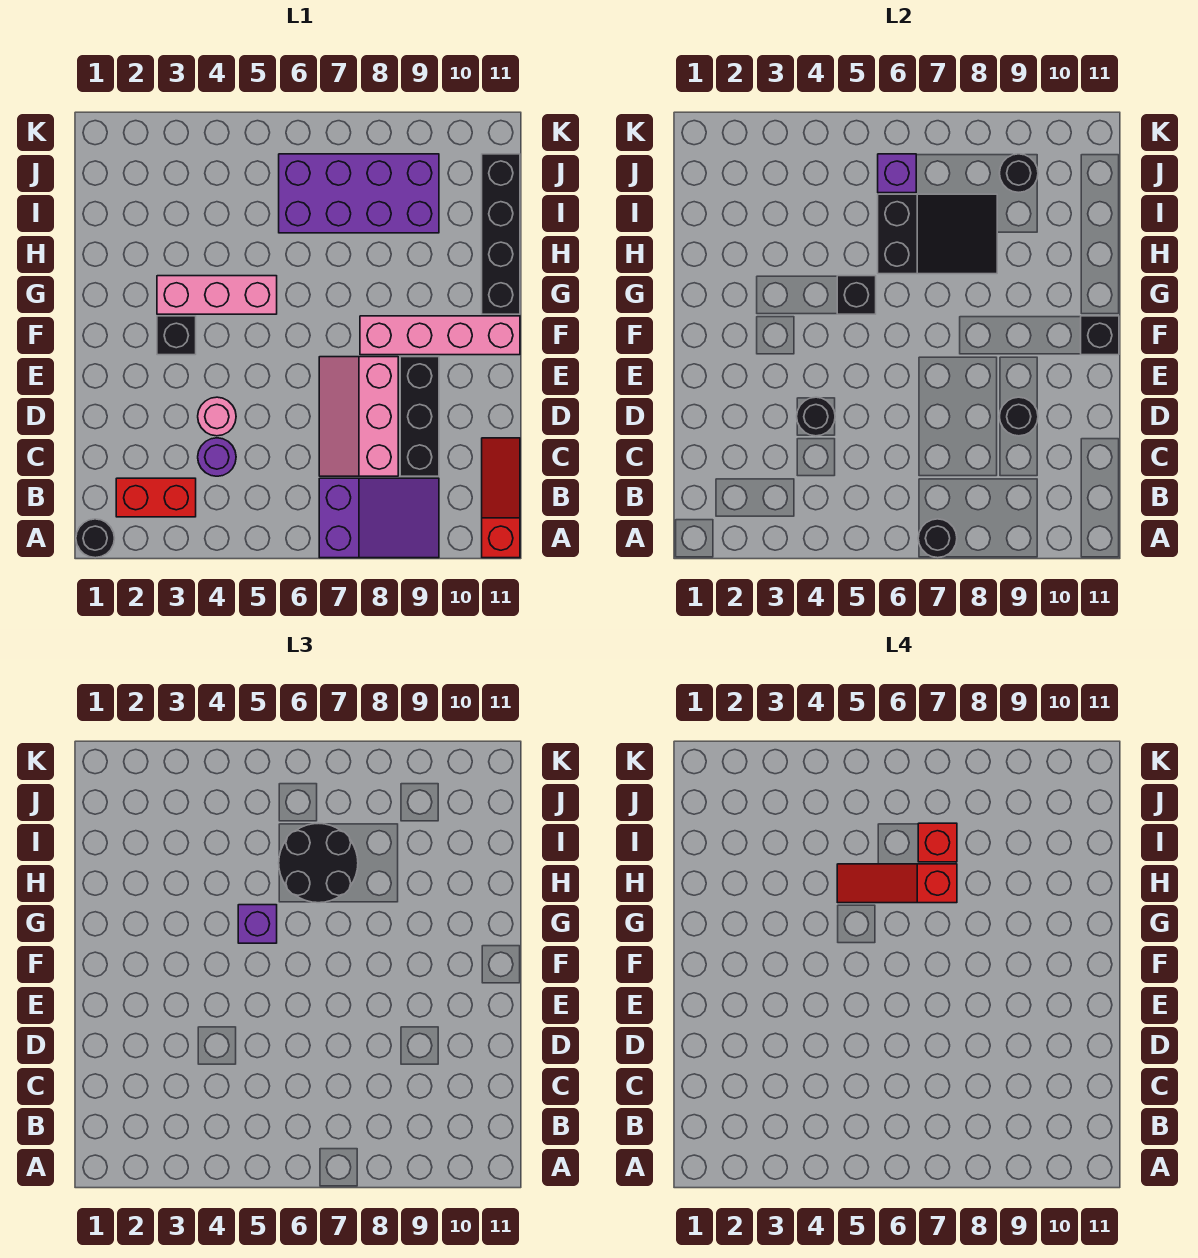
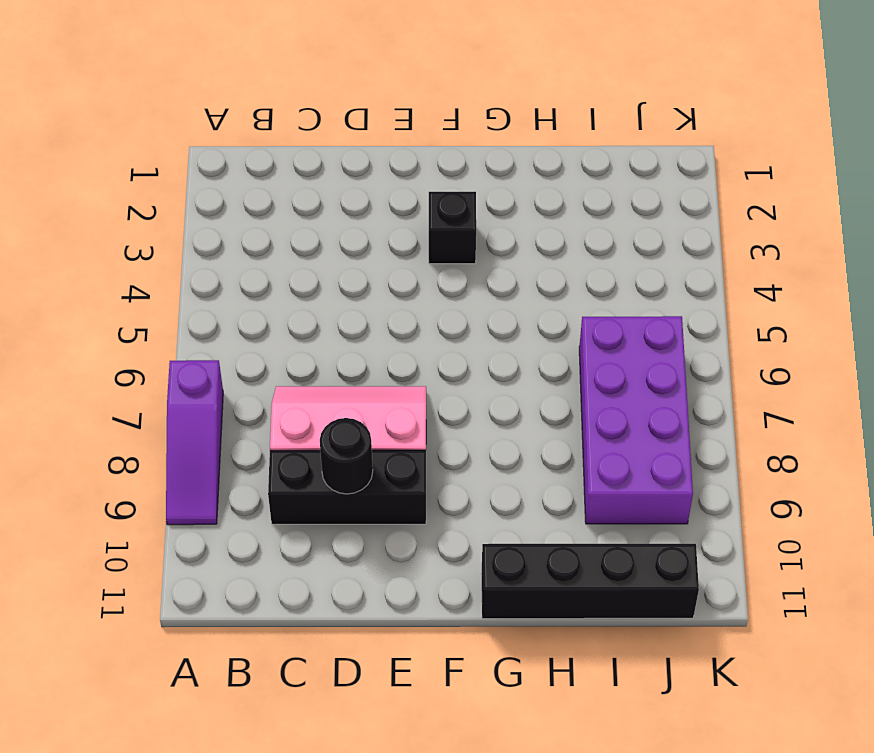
purple 1x3 slope [166,360,223,525] -> purple 2x3 slope [319,478,439,558]
none -> black 1x1 round brick [76,519,114,558]
none -> red 1x3 slope [482,438,520,558]
none -> red 1x2 brick [116,478,196,517]

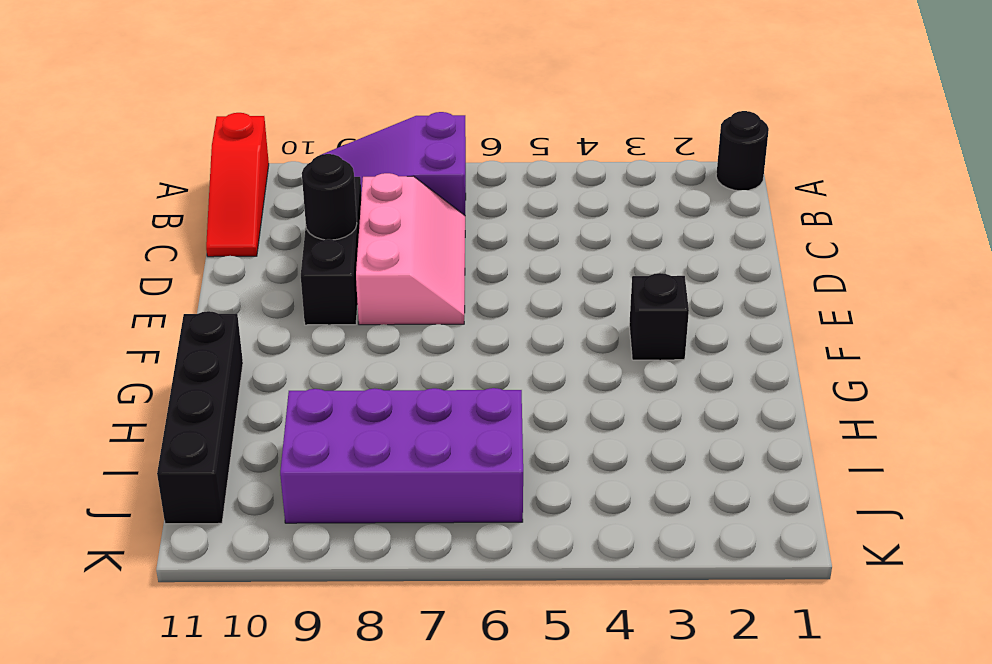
none -> red 1x2 brick [116,478,196,517]
none -> purple 1x1 round brick [198,438,236,476]
none -> pink 1x1 round brick [198,397,236,436]

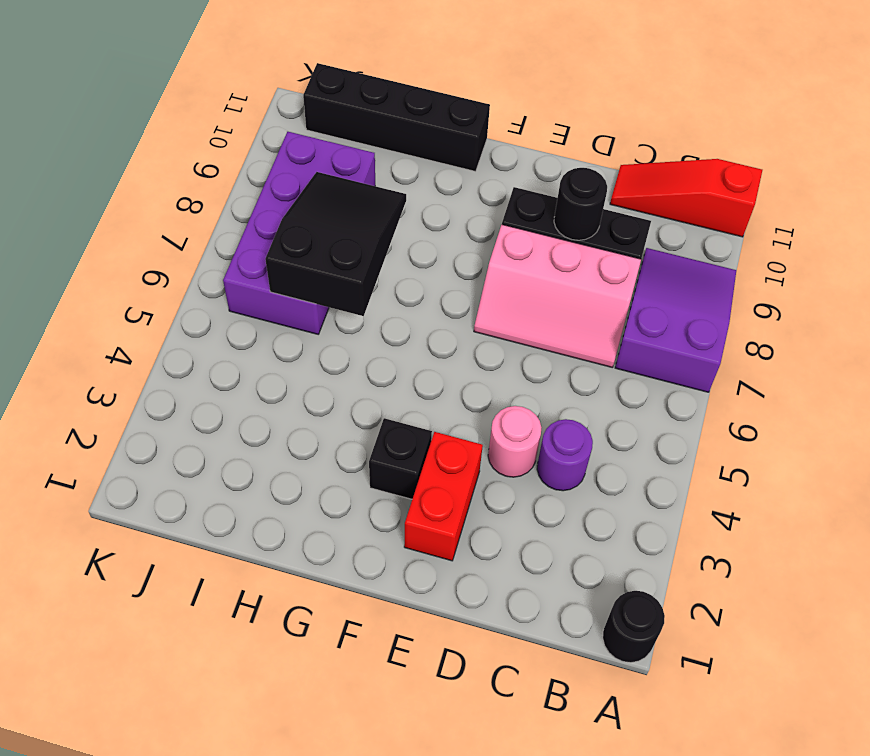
red 1x2 brick [404,432,483,561] -> red 1x2 brick moved to [116,478,196,517]
none -> pink 1x4 brick [360,316,520,355]
none -> pink 1x3 brick [157,276,277,314]
none -> black 1x1 round brick [918,519,957,558]

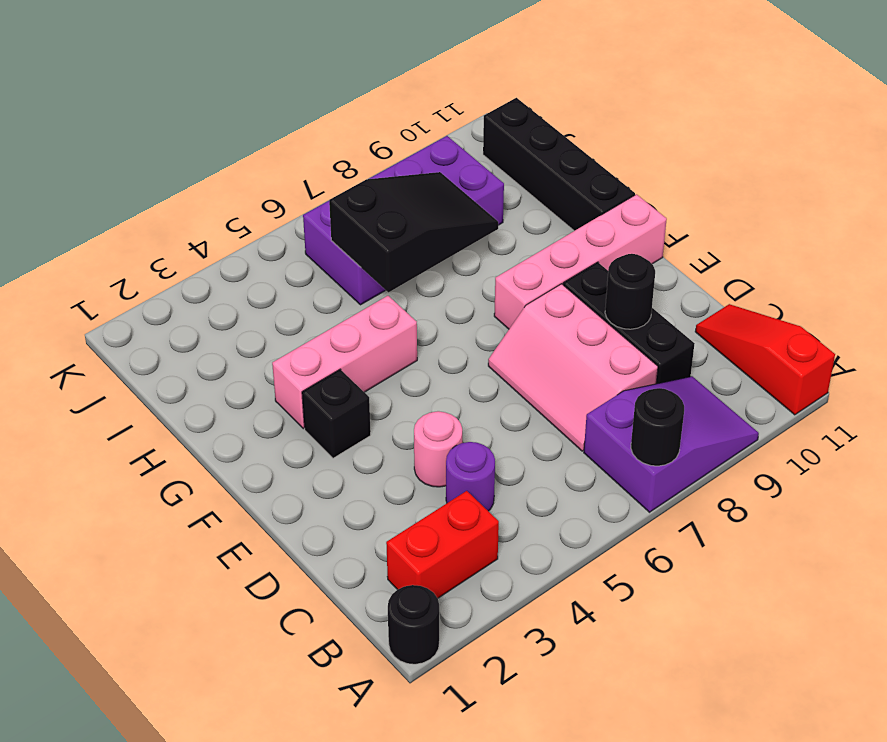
none -> black 1x1 round brick [797,397,835,436]
none -> black 1x1 brick [1081,316,1119,355]
none -> black 1x1 brick [837,276,876,314]

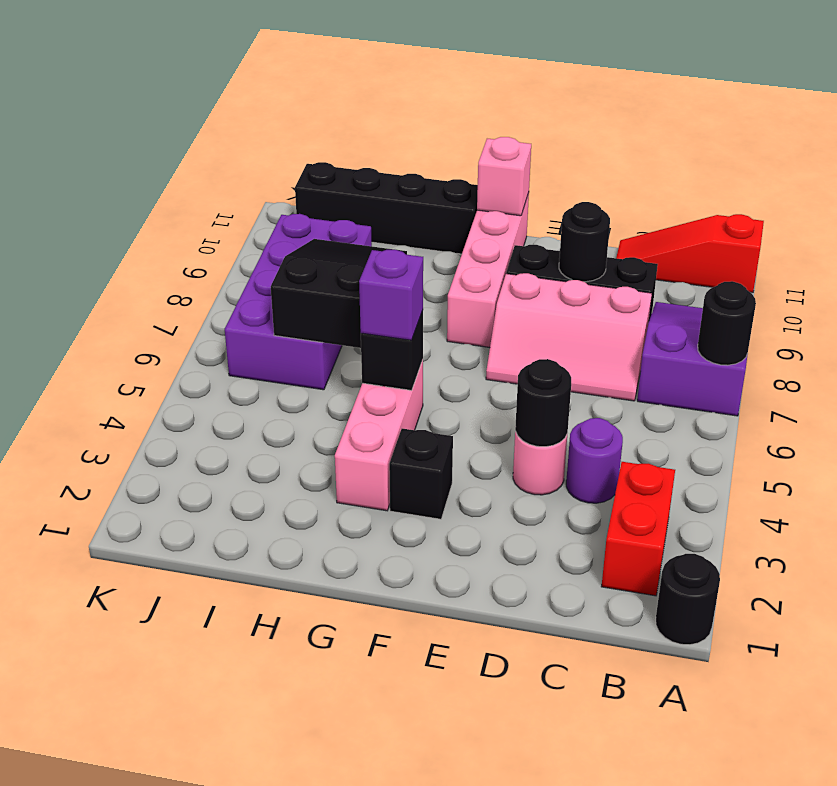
pink 1x1 brick [477,137,531,216] -> black 1x1 brick [1081,316,1119,355]
none -> purple 1x1 brick [878,154,916,193]
none -> black 1x1 round brick [999,154,1038,192]
none -> black 2x2 round brick [279,823,358,903]

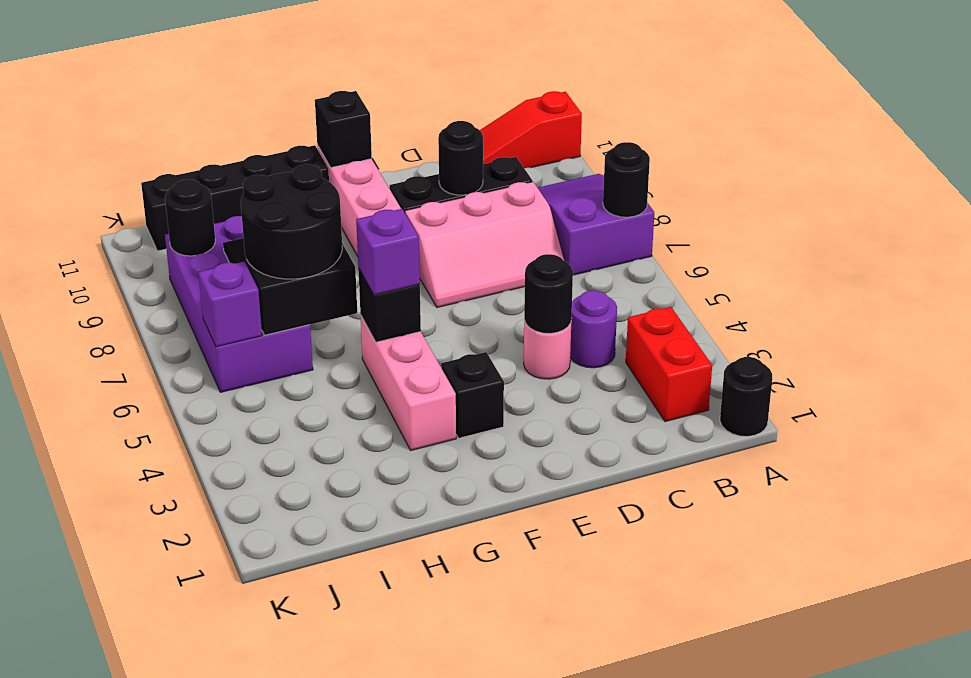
none -> red 1x3 slope [837,864,957,903]
none -> red 1x1 brick [918,823,957,862]

